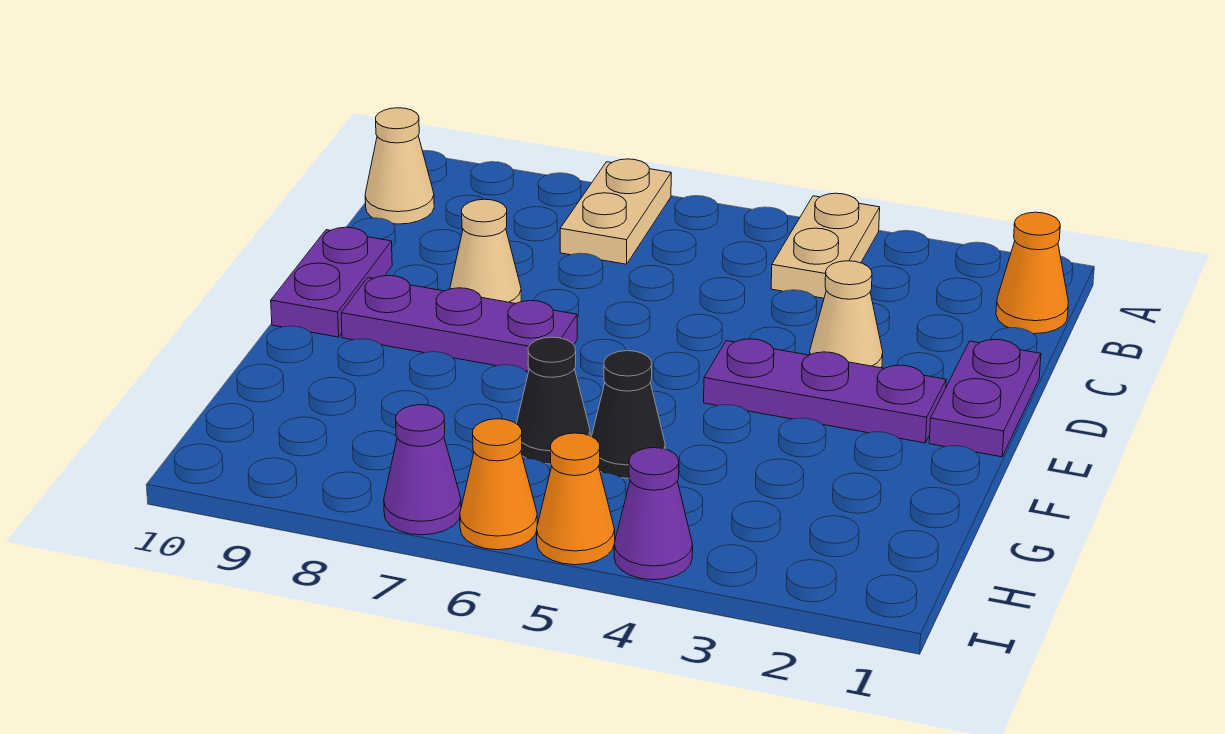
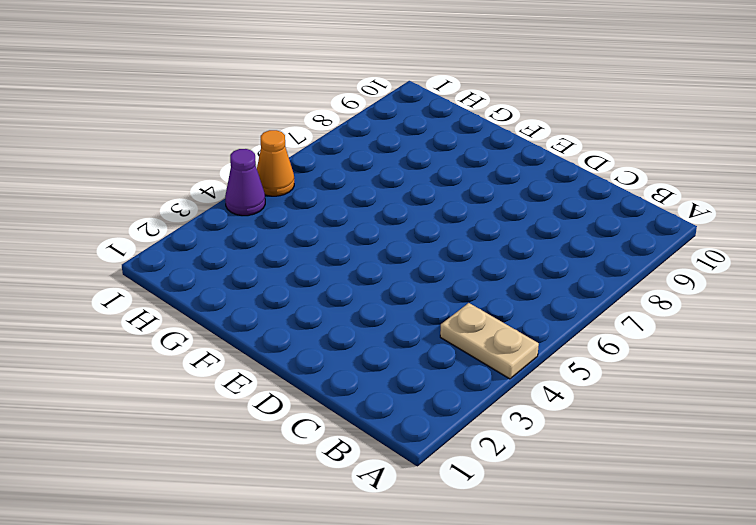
none -> tan 1x2 plate [560,159,671,264]
none -> orange 1x1 cone [996,212,1068,334]
none -> tan 1x1 cone [365,108,434,224]

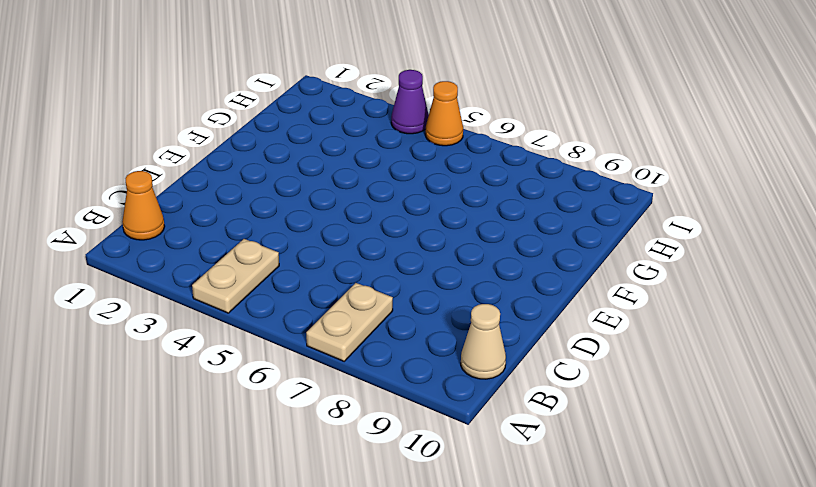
none -> purple 1x2 plate [929,339,1041,457]
none -> tan 1x1 cone [810,261,883,368]
none -> tan 1x1 cone [450,199,521,304]

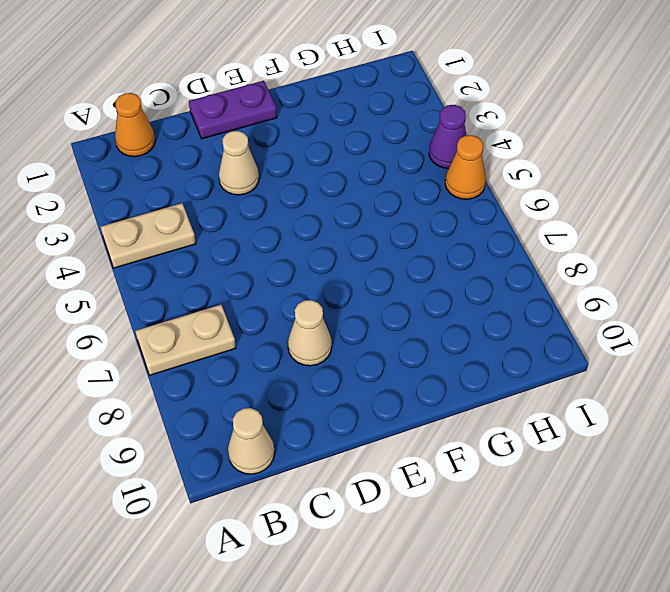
none -> purple 1x2 plate [271,227,392,337]
none -> purple 1x3 plate [704,339,946,443]
none -> purple 1x3 plate [341,276,577,371]

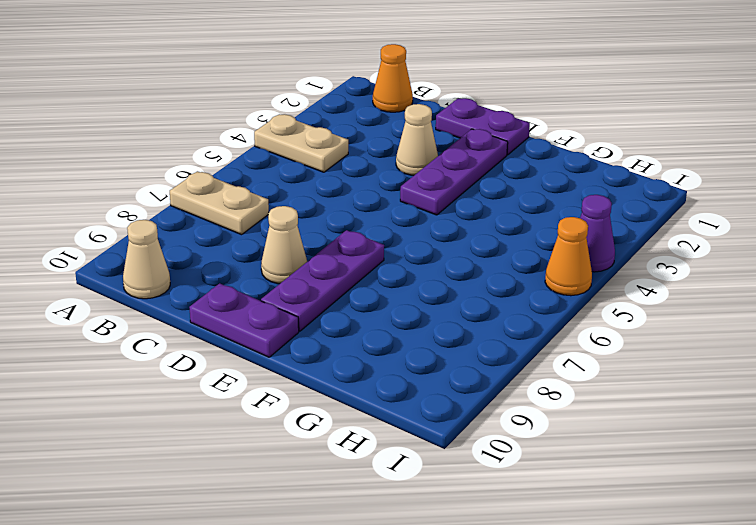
none -> black 1x1 cone [592,351,665,478]
none -> black 1x1 cone [516,337,590,464]
none -> orange 1x1 cone [460,419,537,550]

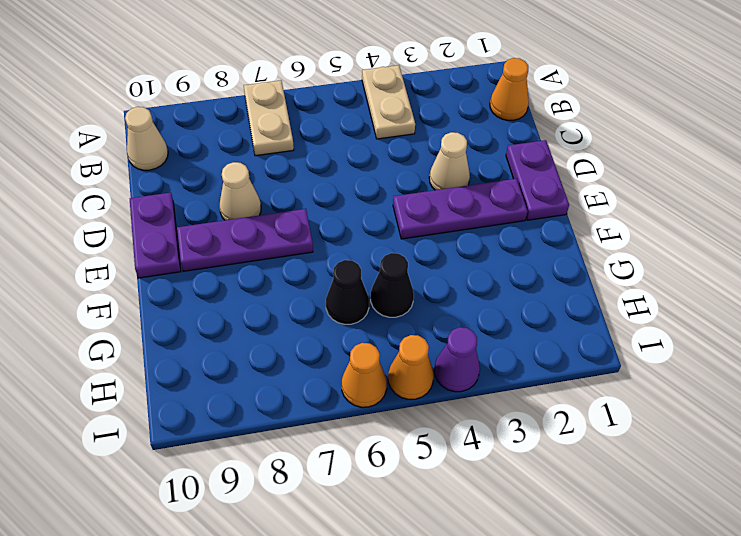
none -> purple 1x1 cone [384,405,461,535]

